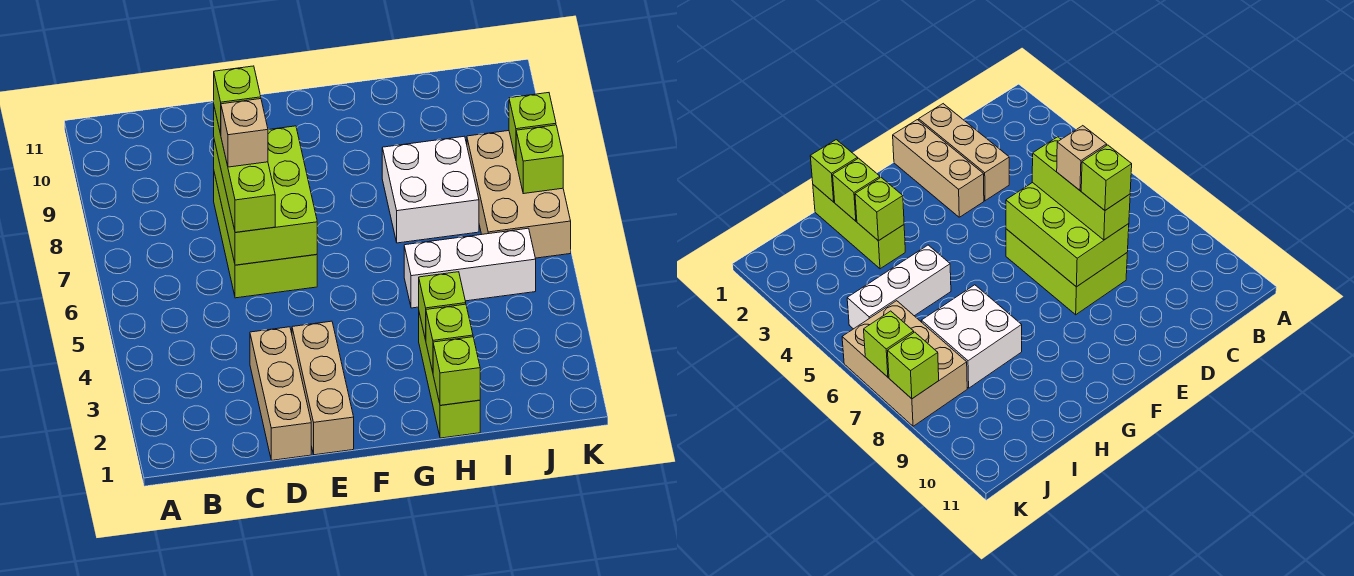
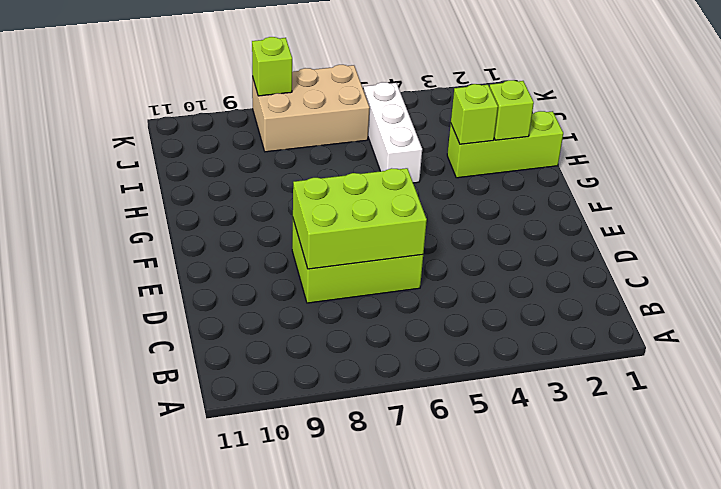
none -> tan 1x3 brick [250,327,311,460]
none -> tan 1x3 brick [292,321,354,455]
none -> white 2x2 brick [382,136,479,243]

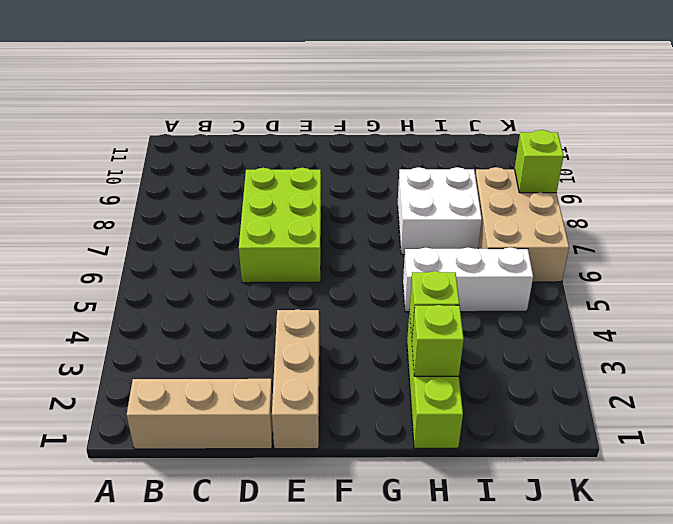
tan 1x3 brick [126,379,273,449] -> tan 1x3 brick turned to [250,327,311,460]
none -> lime 2x3 brick [214,126,317,265]
none -> lime 1x1 brick [433,337,480,405]
none -> lime 1x1 brick [516,125,563,194]

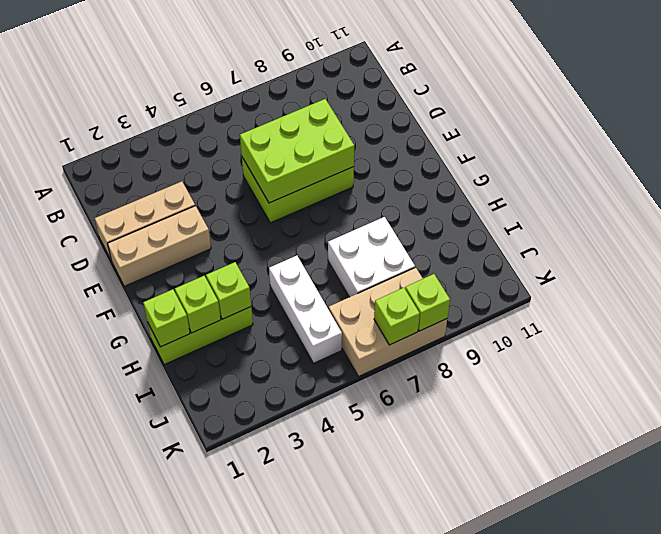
none -> lime 1x3 brick [214,108,275,232]
none -> tan 1x1 brick [221,99,268,167]
none -> lime 1x1 brick [214,66,261,134]

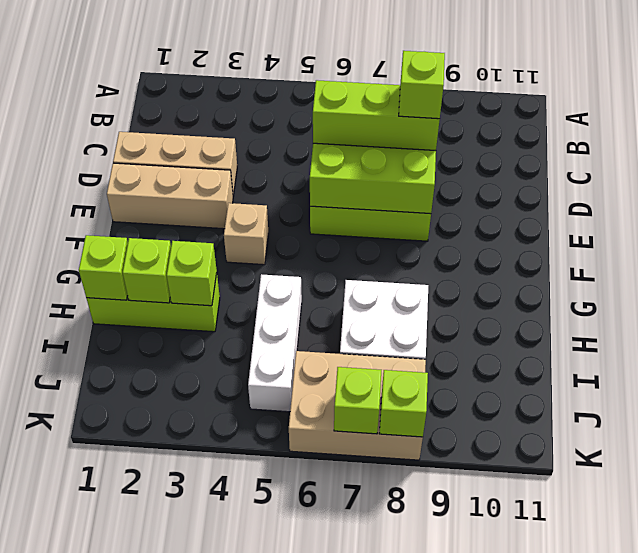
tan 1x1 brick [224,203,268,265] -> tan 1x1 brick moved to [221,99,268,167]

